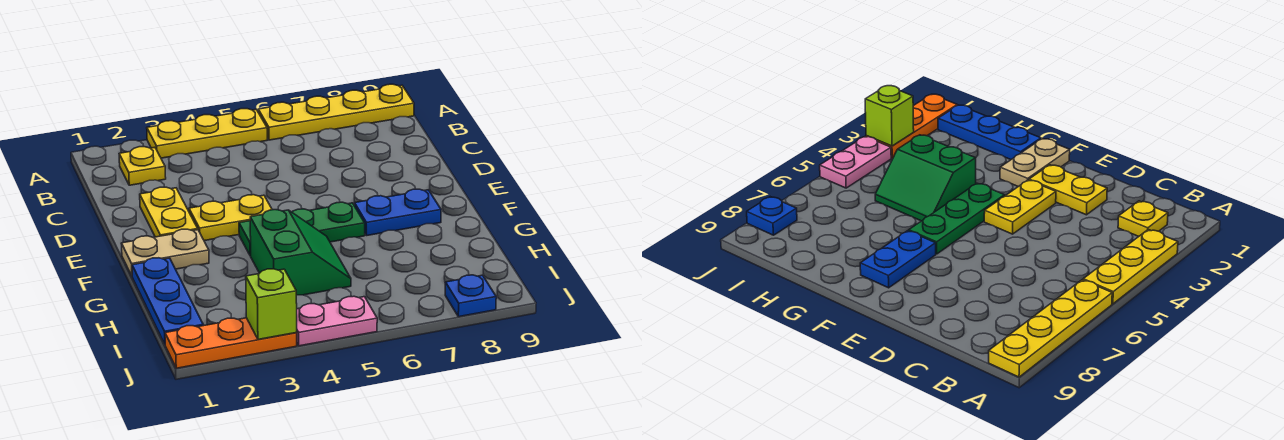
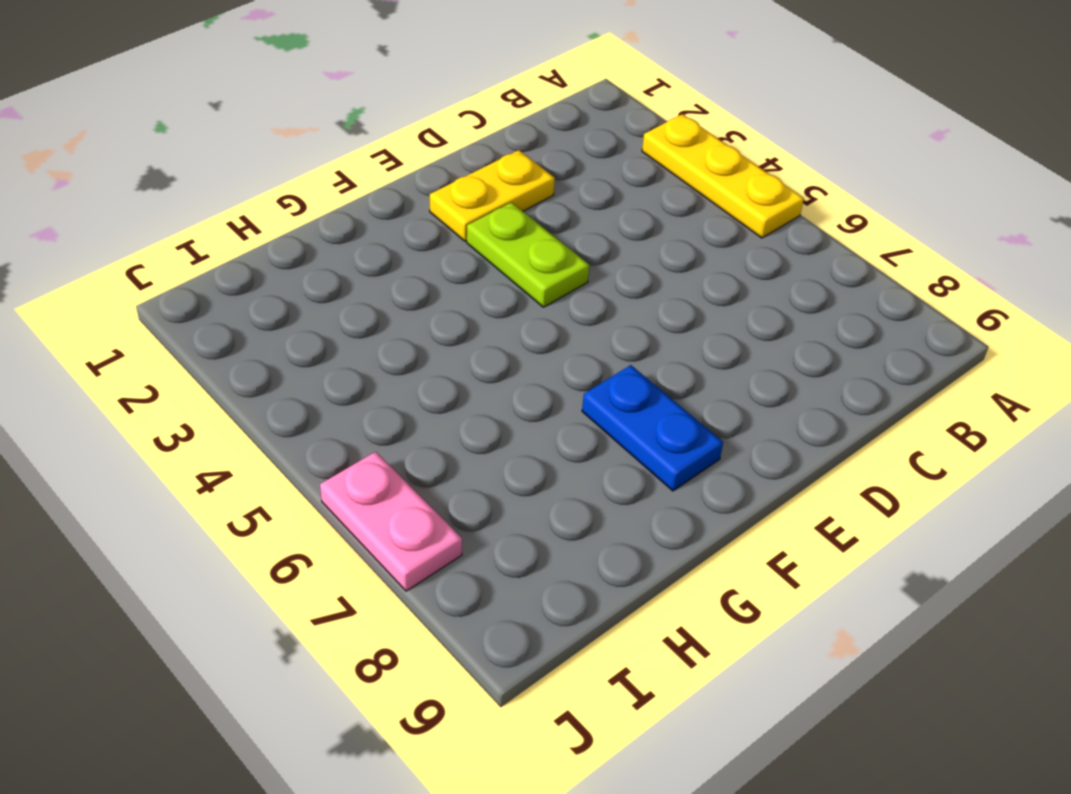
lime 1x2 plate [467,202,589,307] -> yellow 1x2 plate [189,195,272,241]
pink 1x2 plate [320,452,462,591] -> pink 1x2 plate moved to [297,296,377,346]
none -> yellow 1x4 plate [258,84,414,140]
none -> yellow 1x1 plate [119,147,166,185]
none -> tan 1x2 plate [121,229,209,276]

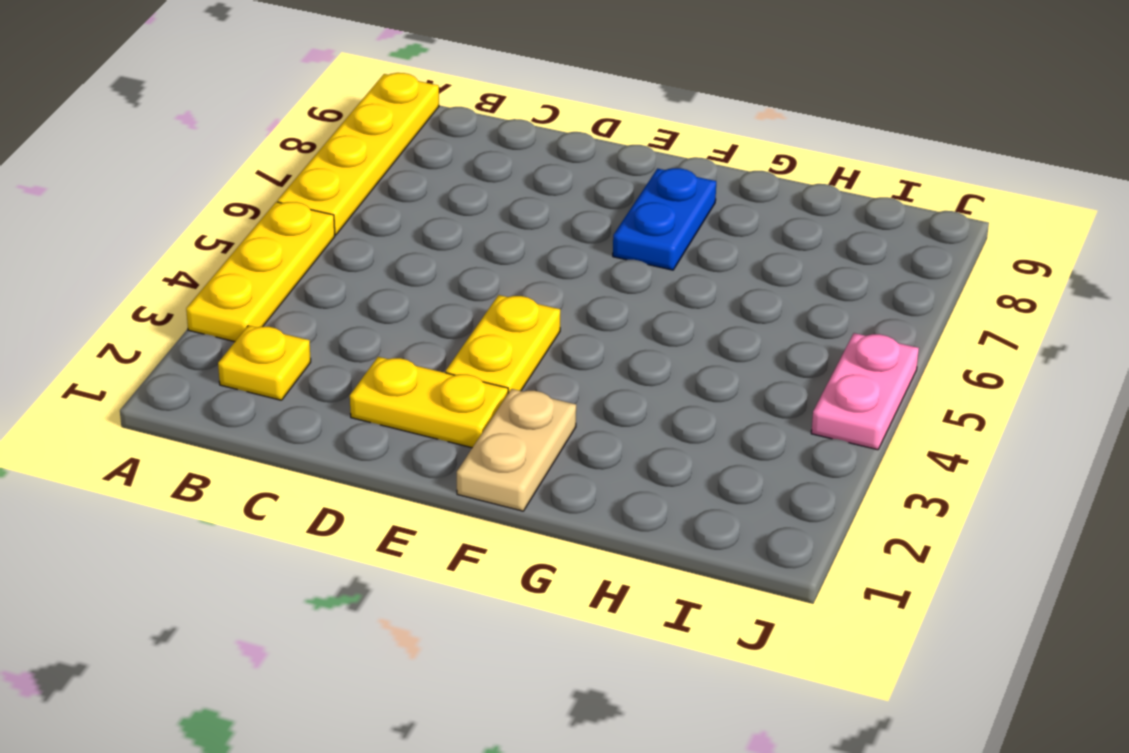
none -> green 1x3 plate [239,202,365,256]
none -> blue 1x3 plate [132,258,203,344]
none -> green 2x2 slope [250,210,351,295]

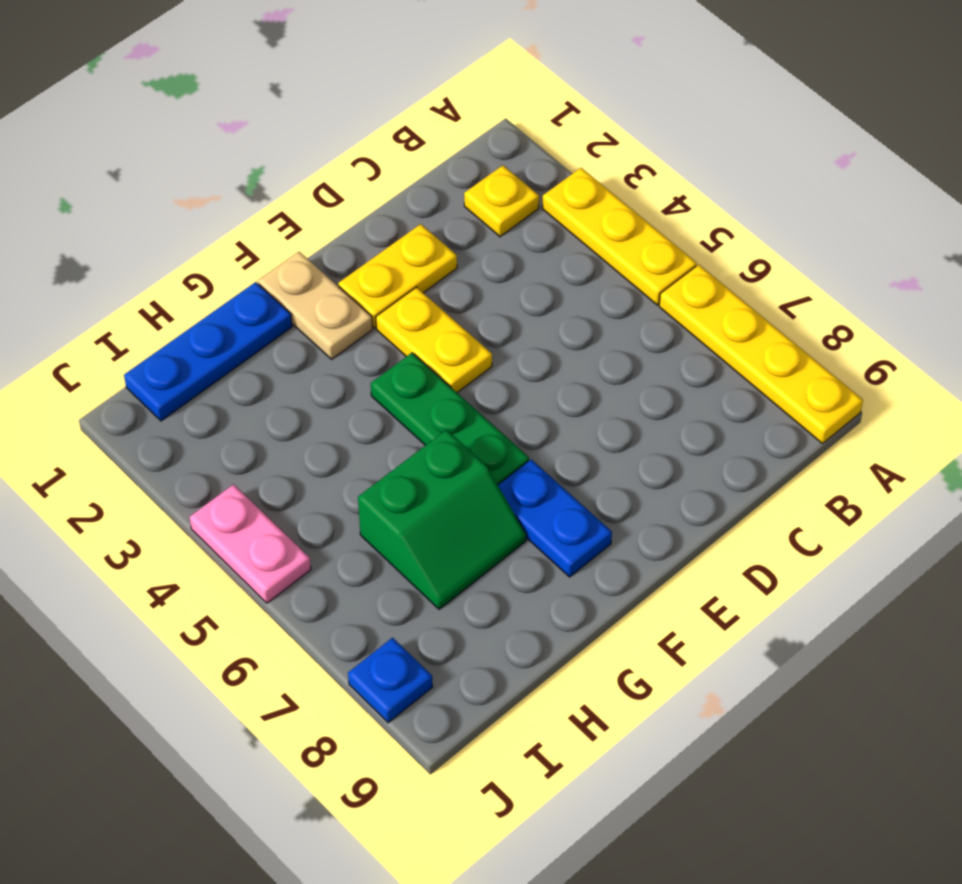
green 2x2 slope [358,430,526,609] -> green 2x2 slope moved to [250,210,351,295]
none -> orange 1x3 plate [165,318,297,368]
none -> lime 1x1 brick [246,269,297,339]

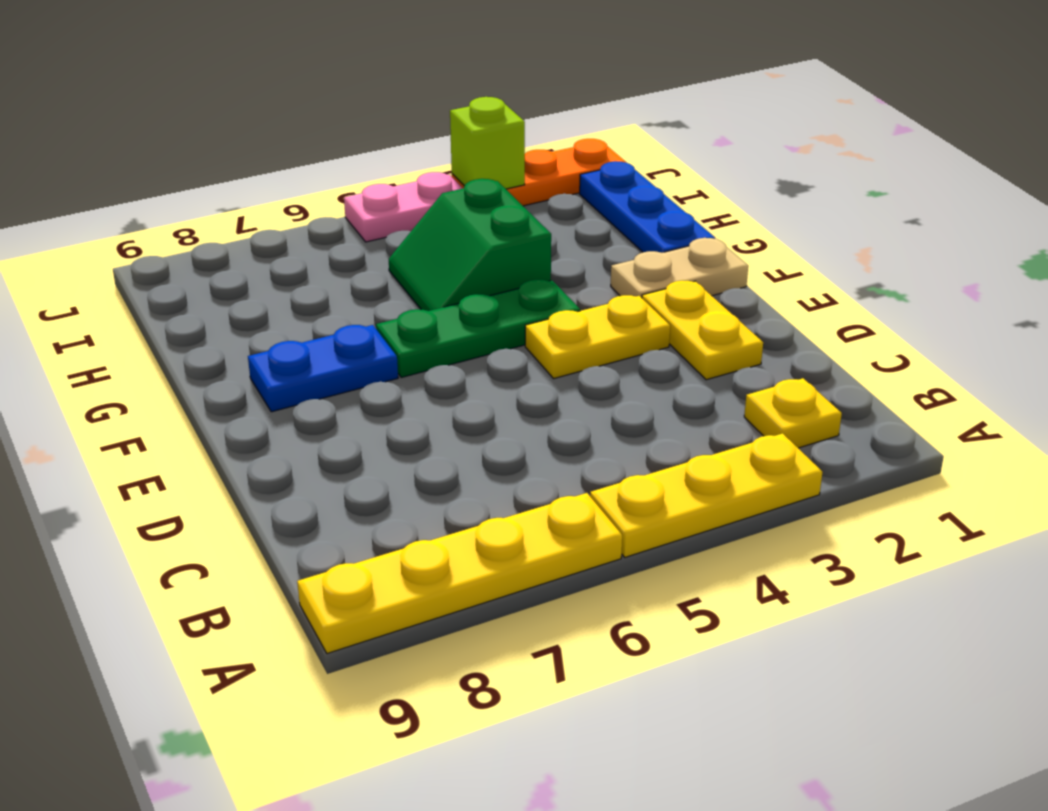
none -> blue 1x1 plate [445,275,496,317]

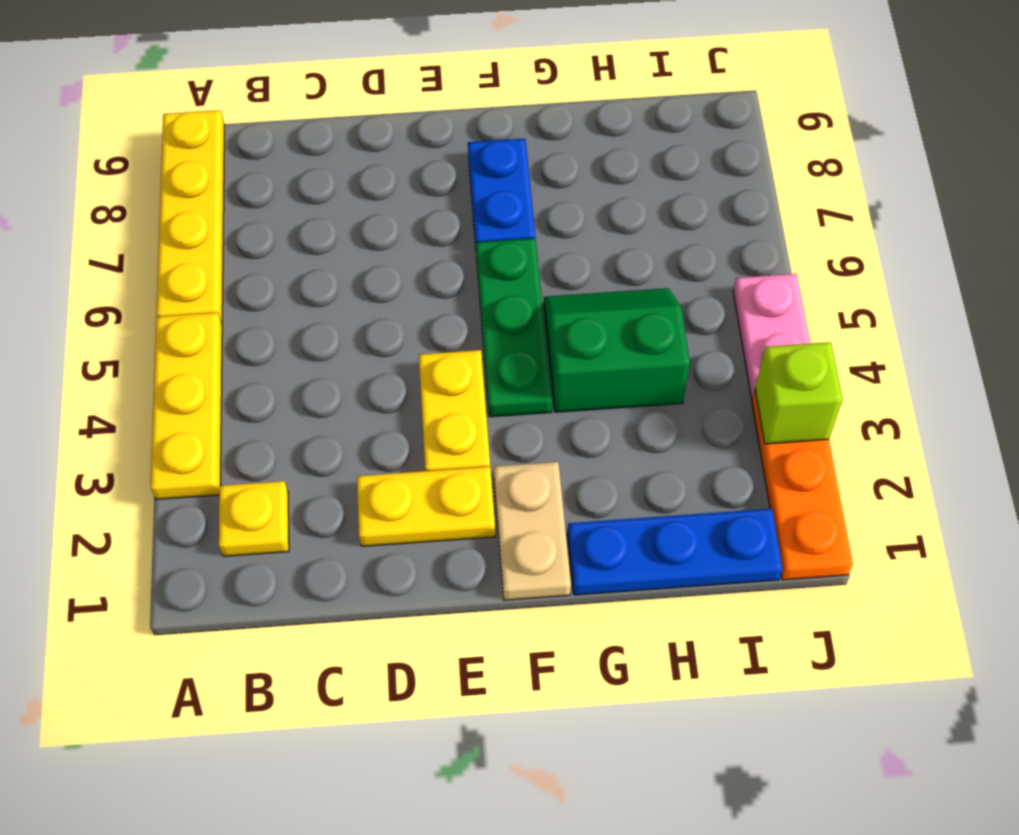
none -> blue 1x1 plate [445,275,496,317]

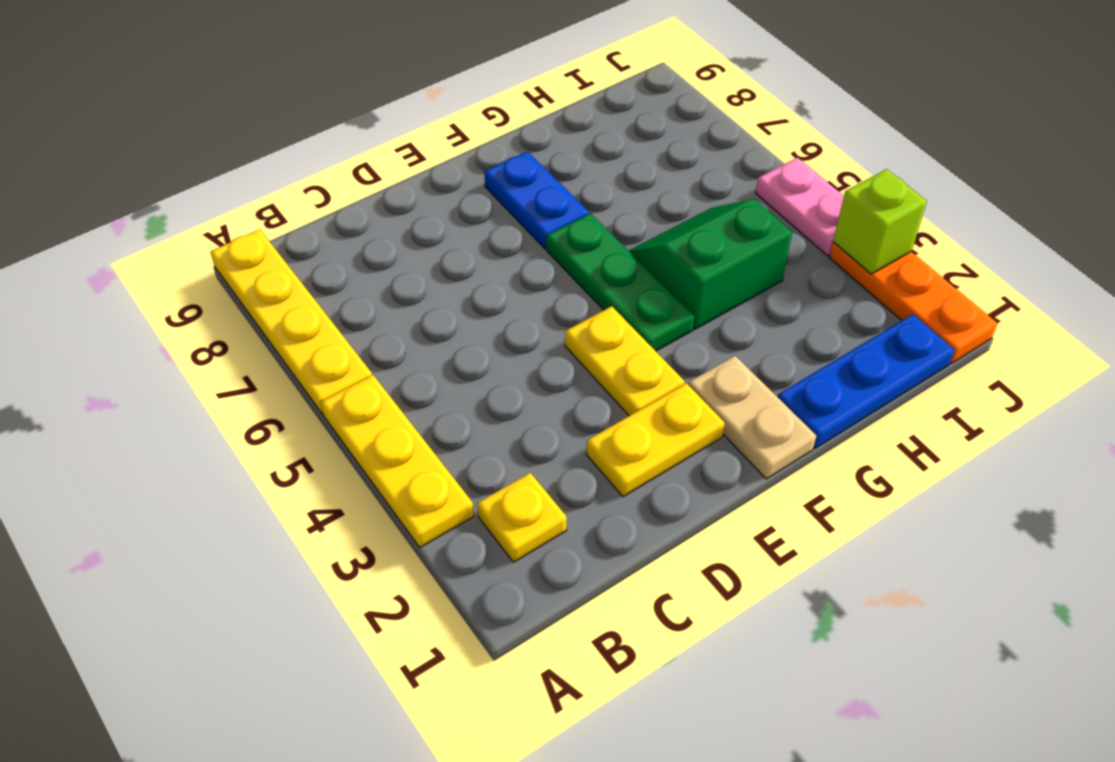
none -> blue 1x1 plate [445,275,496,317]

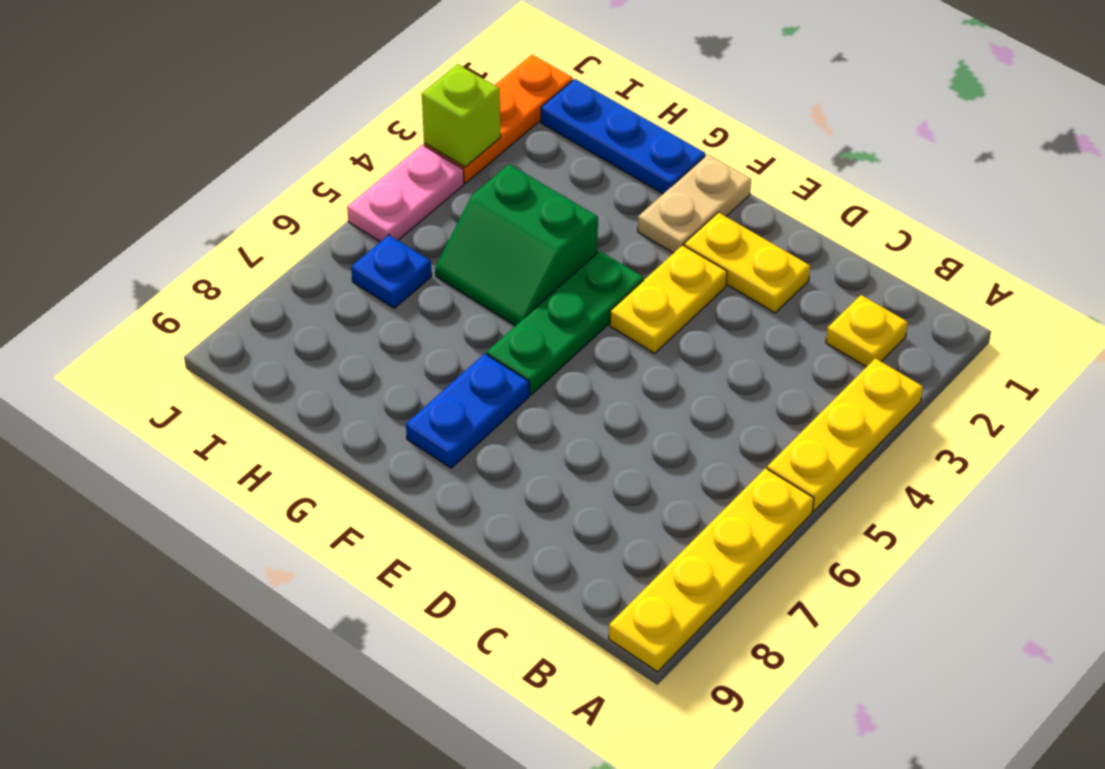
blue 1x1 plate [351,235,432,308] -> blue 1x1 plate moved to [445,275,496,317]

